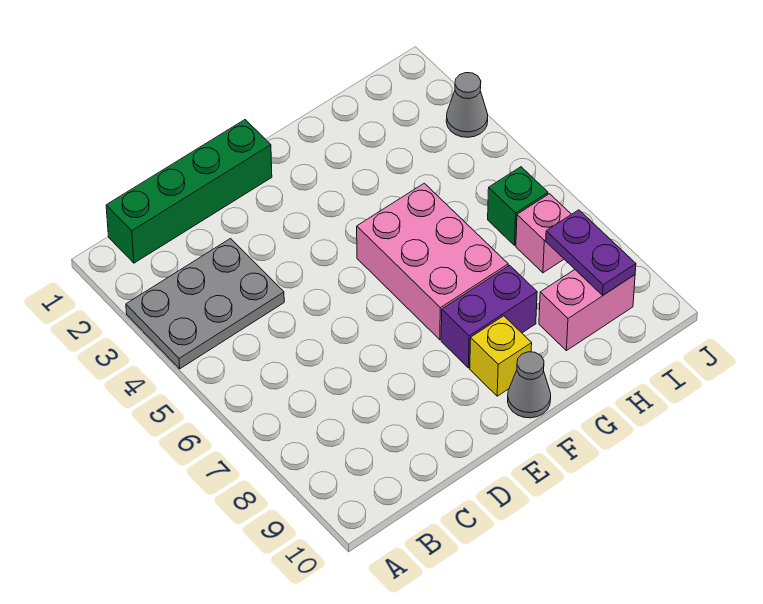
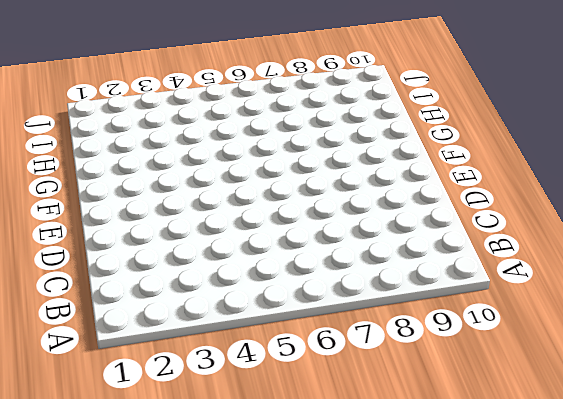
none -> grey 2x3 plate [126,239,284,369]
none -> green 1x4 brick [106,120,272,263]

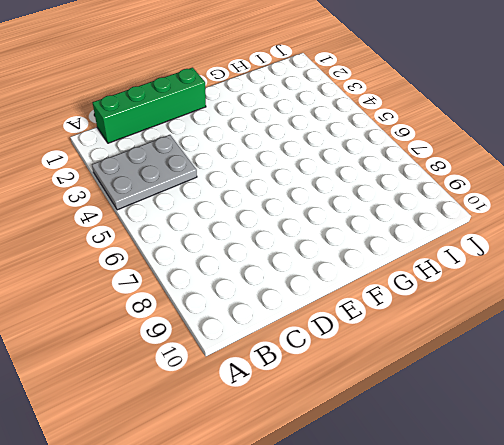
none -> pink 2x3 brick [357,183,508,340]
none -> purple 1x2 brick [441,265,537,368]

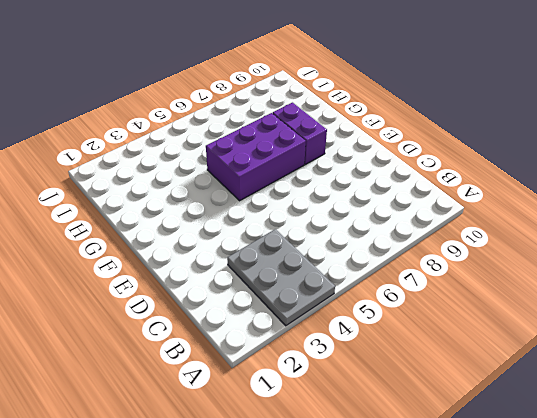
purple 2x3 brick [206,113,306,201] -> pink 2x3 brick [357,183,508,340]
none -> green 1x4 brick [106,120,272,263]
none -> yellow 1x1 brick [470,316,532,396]

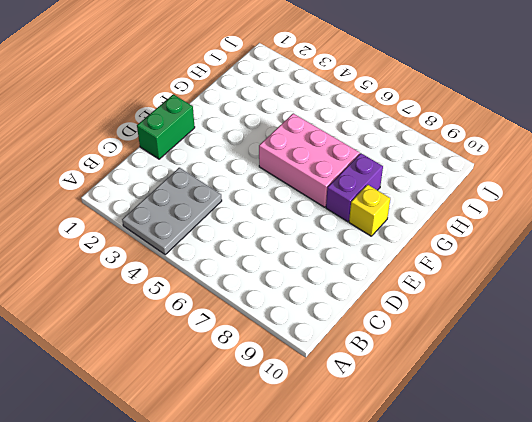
green 1x2 brick [137,94,195,159] -> green 1x4 brick [106,120,272,263]
none -> grey 1x1 cone [508,352,551,418]
none -> pink 1x2 brick [539,270,635,351]

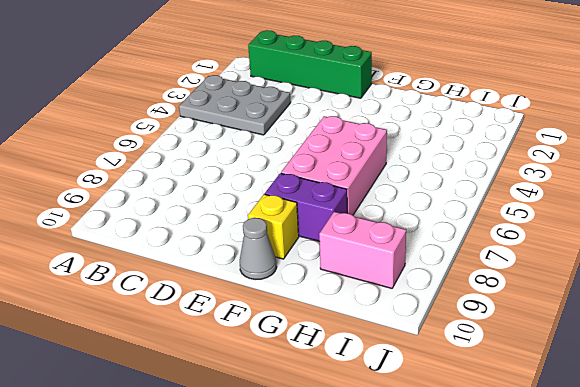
none -> green 1x1 brick [488,167,548,245]
none -> pink 1x1 brick [516,194,571,273]

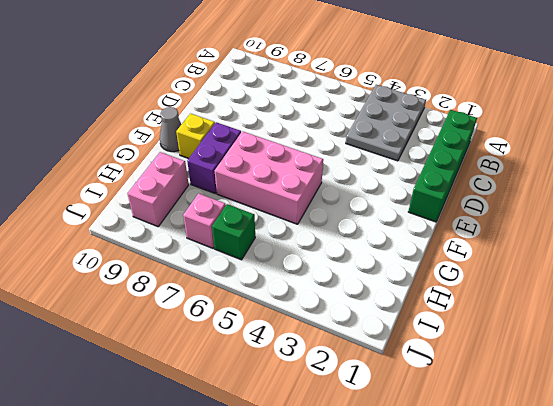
none -> grey 1x1 cone [446,73,488,137]
none -> purple 1x2 plate [546,210,636,295]

